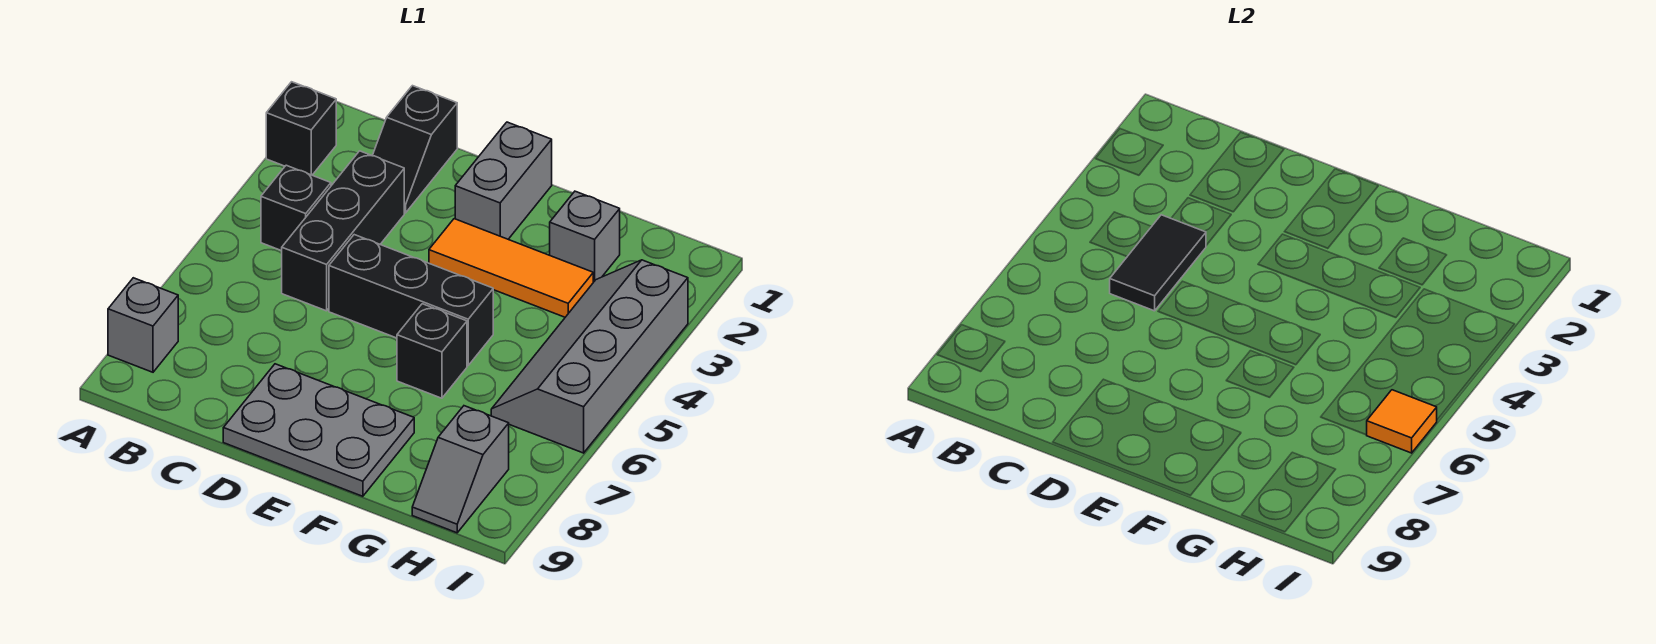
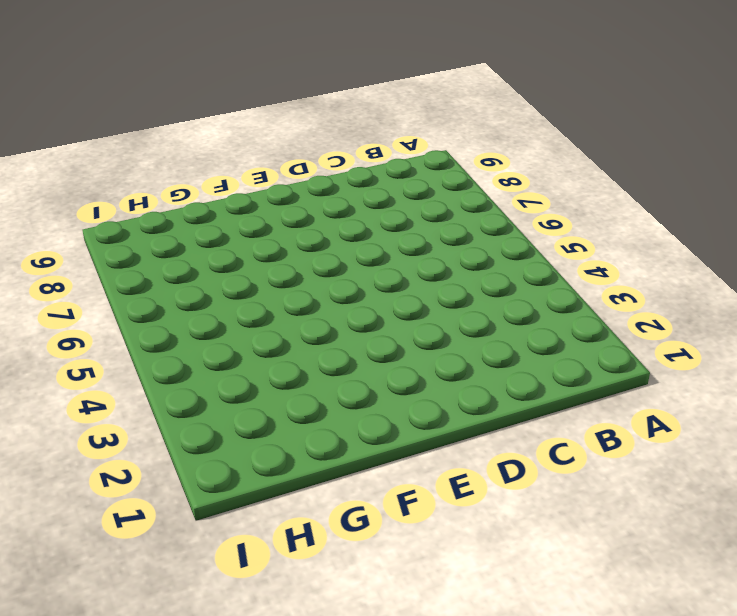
none -> black 1x1 brick [266,82,336,175]
none -> grey 1x1 brick [108,278,178,372]
none -> black 1x1 brick [261,165,331,251]

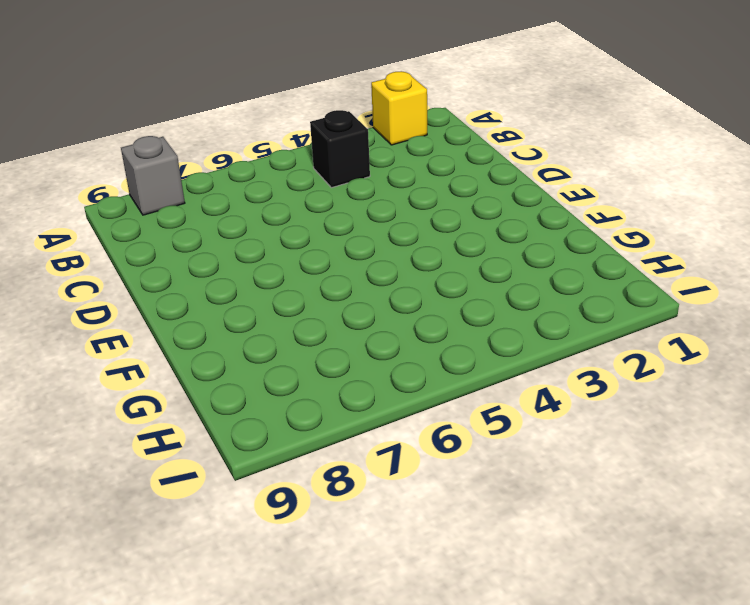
yellow 1x1 brick [371,71,427,145] -> black 1x1 brick [266,82,336,175]
none -> black 1x2 slope [372,86,457,213]
none -> black 1x3 brick [282,151,404,311]
none -> black 1x3 brick [329,235,493,365]

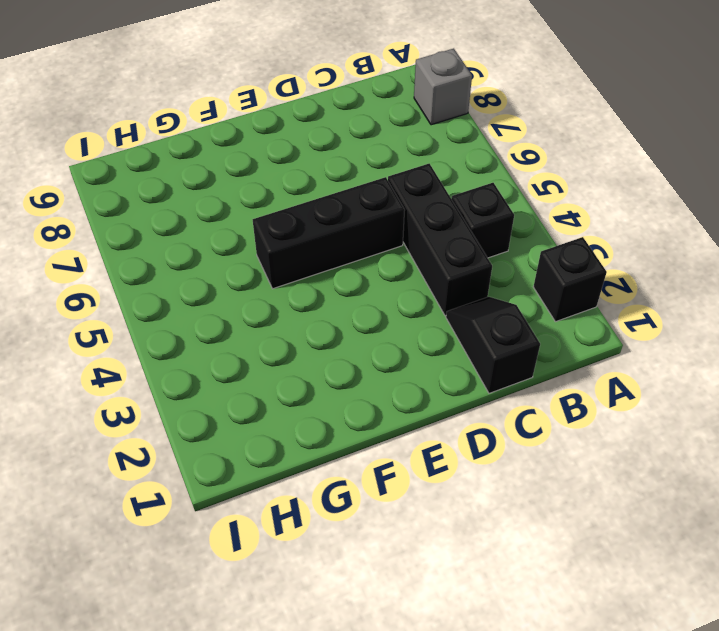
none -> grey 2x3 plate [223,364,414,496]
none -> grey 1x2 brick [455,122,552,239]
none -> orange 1x3 tile [429,219,593,317]

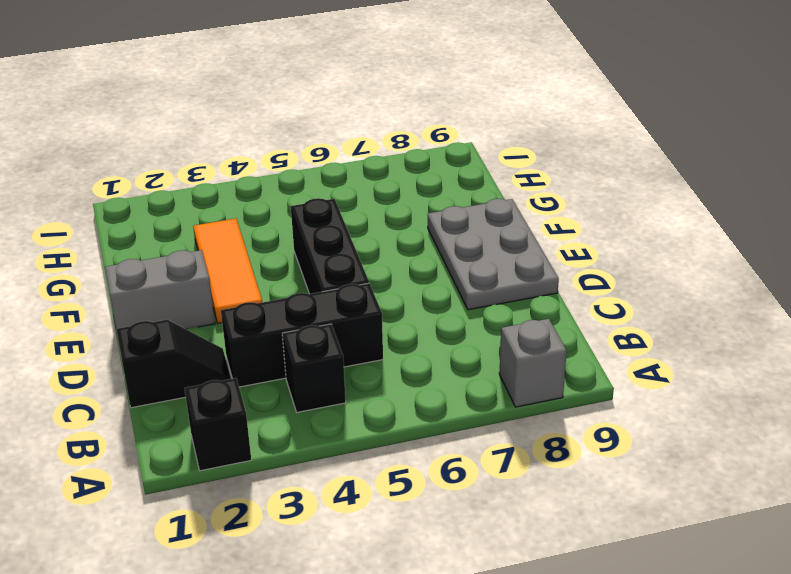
none -> black 1x1 brick [397,304,467,398]
none -> grey 1x1 brick [550,191,620,282]
none -> grey 2x4 slope [491,260,688,453]

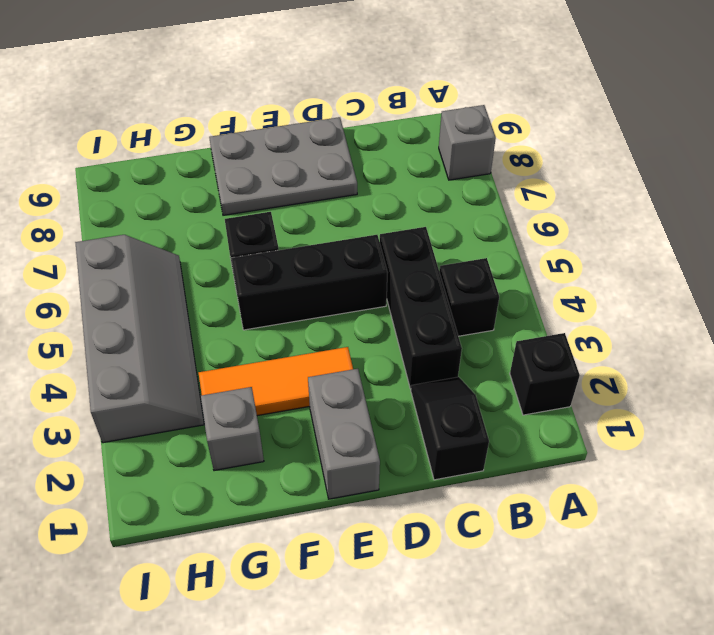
none -> grey 1x2 slope [412,406,509,533]
none -> black 1x2 tile [1110,215,1206,311]
none -> orange 1x1 tile [1367,390,1437,453]

